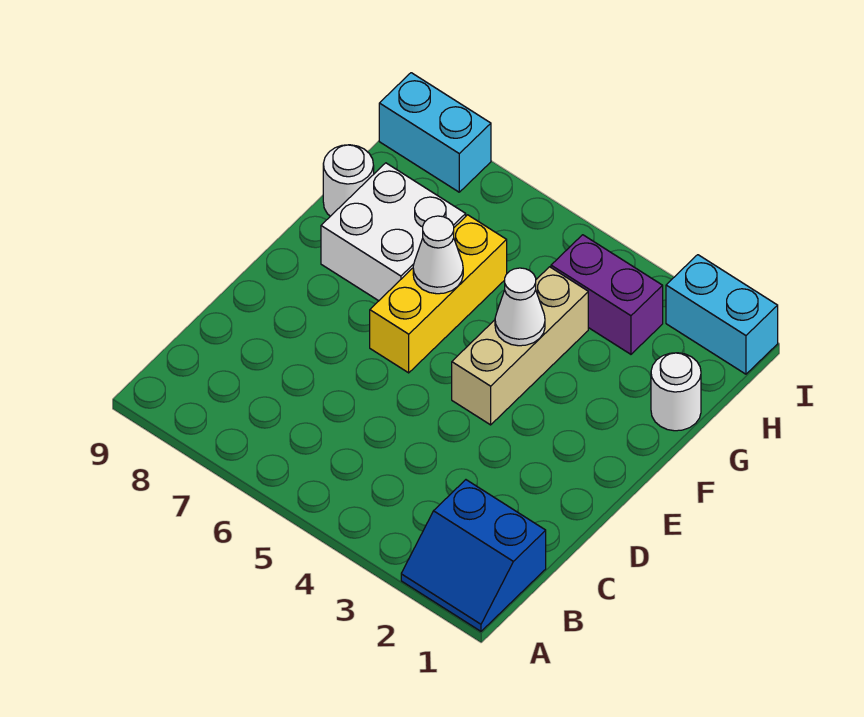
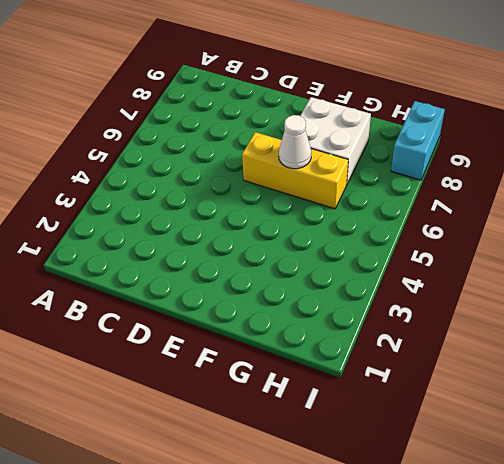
none -> blue 2x2 slope [401,480,546,631]
none -> tan 1x3 brick [452,267,588,425]

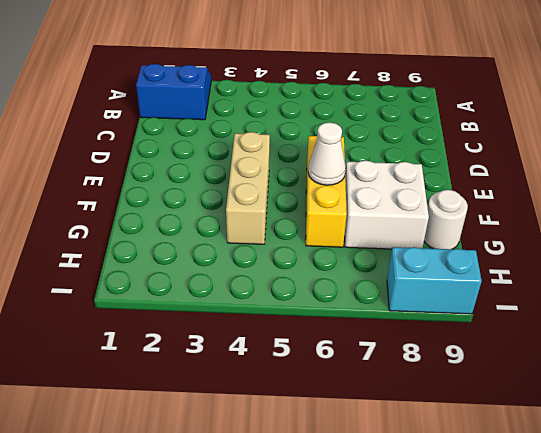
none -> white 1x1 round brick [651,353,701,431]
none -> purple 1x2 brick [551,235,663,354]

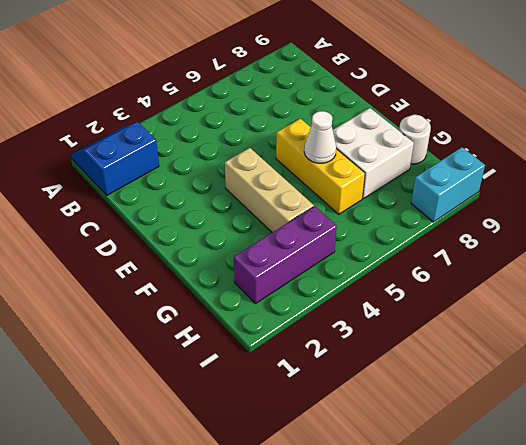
purple 1x3 brick [234,206,337,304] -> purple 1x2 brick [551,235,663,354]
none -> white 1x1 round brick [651,353,701,431]
none -> cyan 1x2 brick [666,255,778,374]

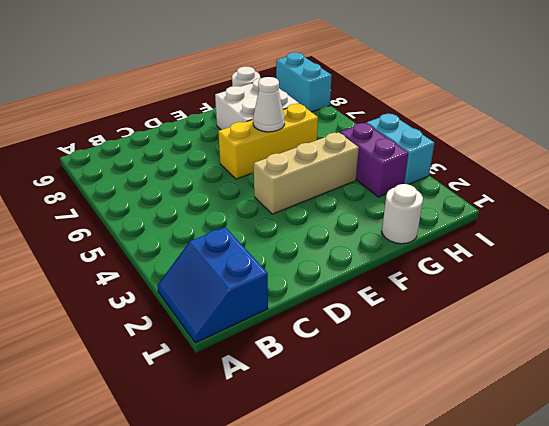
cyan 1x2 brick [367,114,434,184] -> cyan 1x2 brick moved to [666,255,778,374]
none -> white 1x1 cone [495,268,545,346]

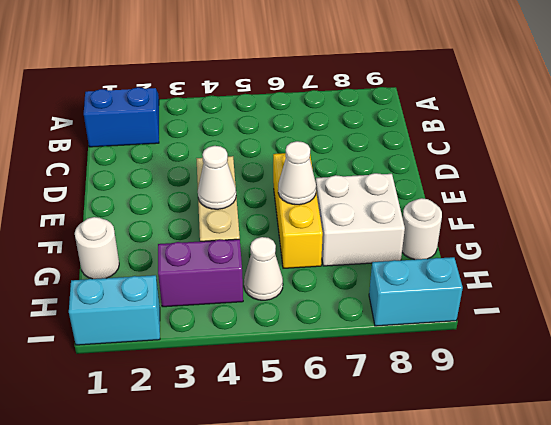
white 1x1 cone [244,237,283,300] -> none

